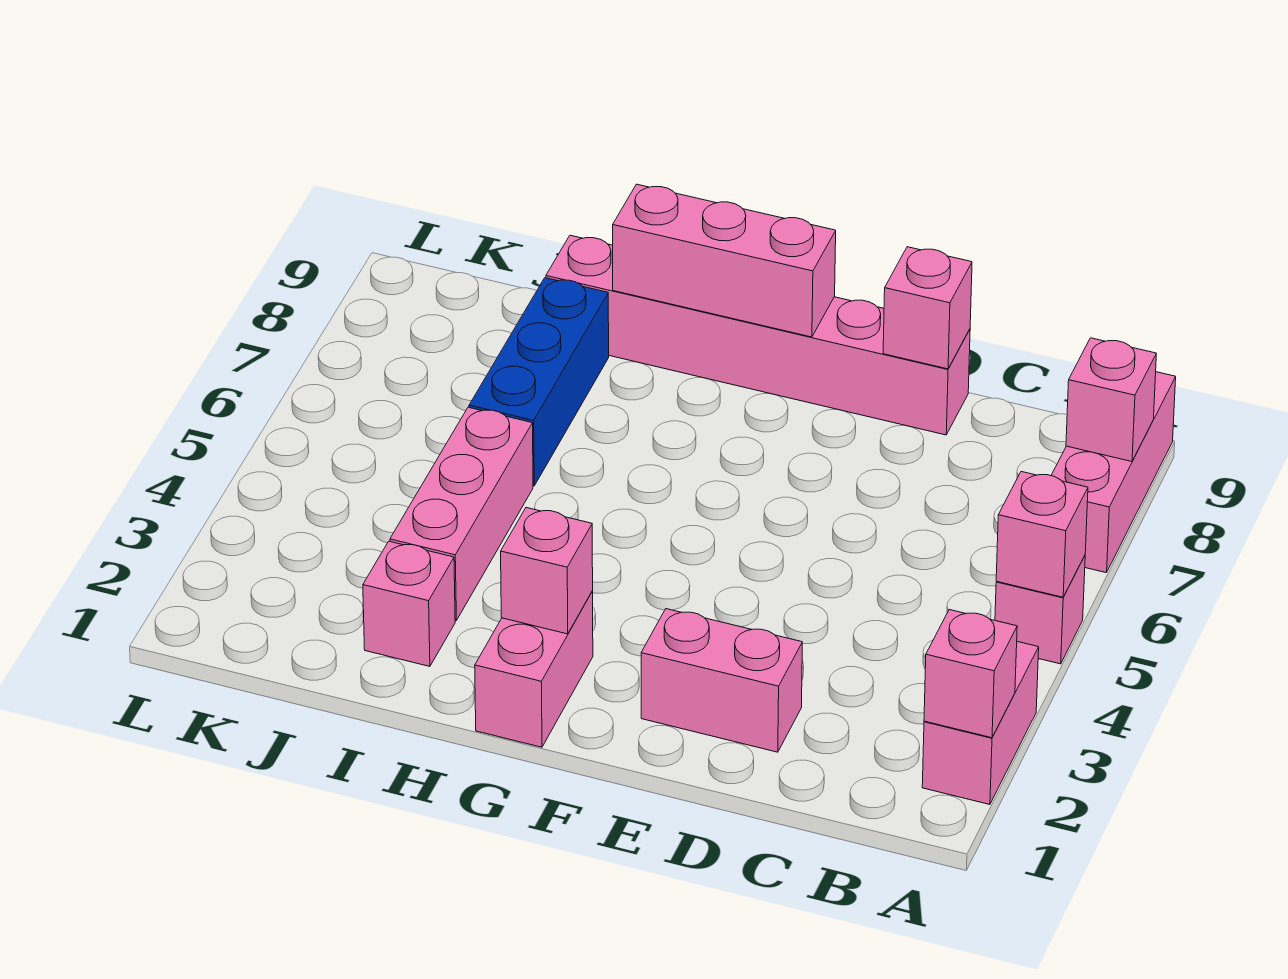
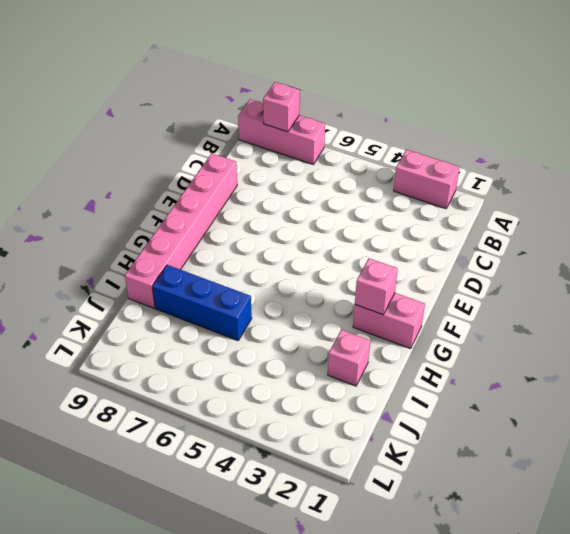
none -> pink 1x1 brick [995,556,1085,664]
none -> pink 1x2 brick [641,609,802,752]
none -> pink 1x3 brick [390,407,533,620]

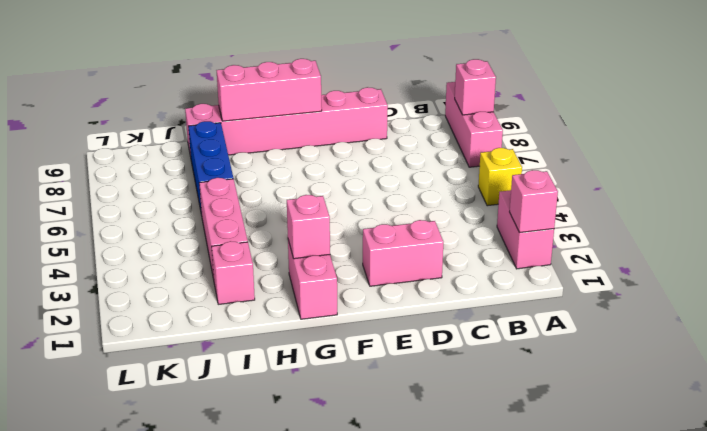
yellow 1x1 brick [478,148,522,206] -> pink 1x1 brick [995,556,1085,664]
none -> pink 1x1 brick [996,472,1088,597]
none -> pink 1x1 brick [883,247,972,369]

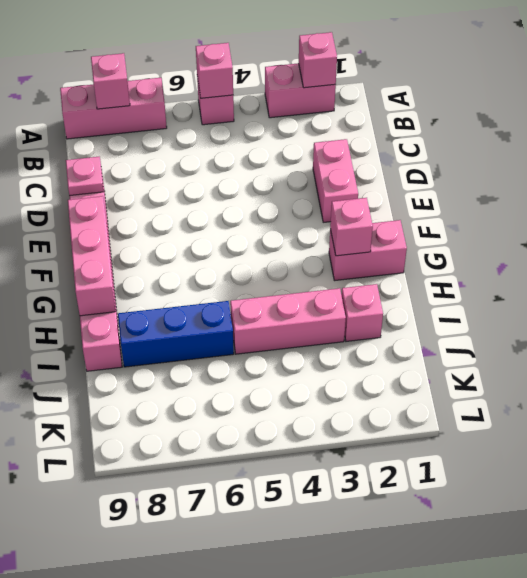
pink 1x1 plate [66,157,104,196] -> pink 1x1 brick [883,247,972,369]

